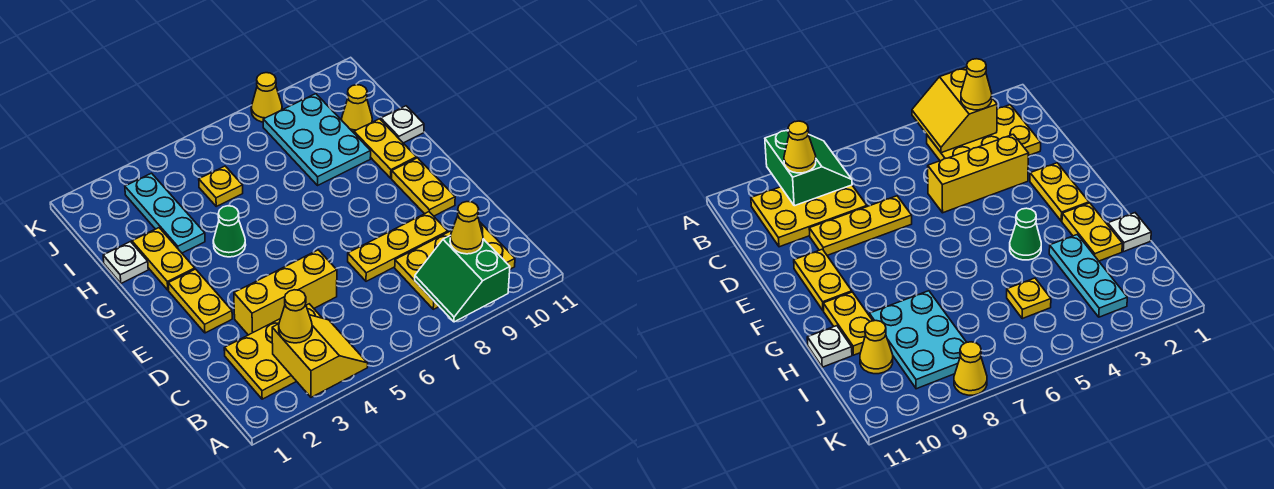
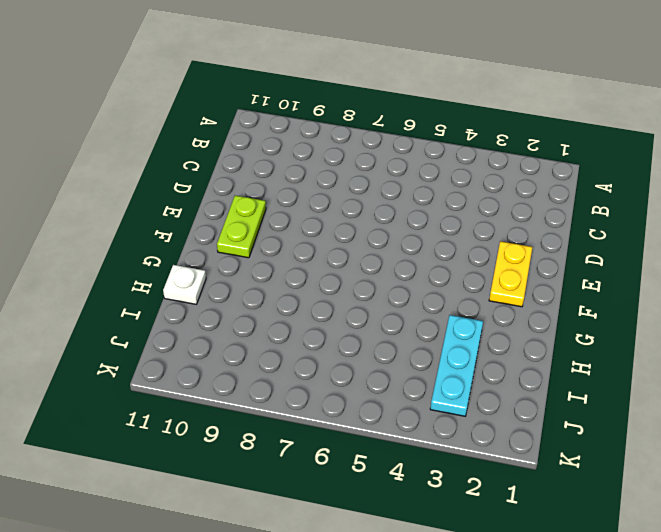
lime 1x2 plate [217,196,266,258] -> yellow 1x2 plate [392,158,455,216]
none -> yellow 2x3 plate [224,304,322,399]
none -> yellow 2x3 plate [395,222,515,309]
none -> yellow 1x3 brick [234,250,337,335]

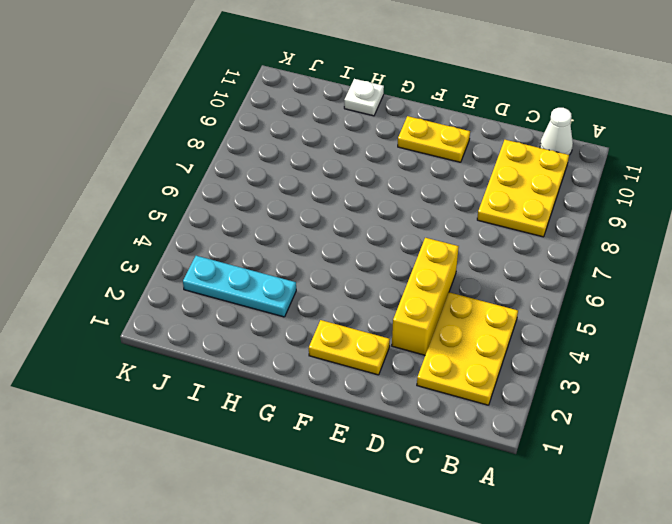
white 1x1 cone [540,108,573,155] -> none
none -> yellow 1x3 plate [348,212,448,281]
none -> yellow 1x2 plate [132,228,195,290]
none -> green 1x1 cone [213,206,246,257]

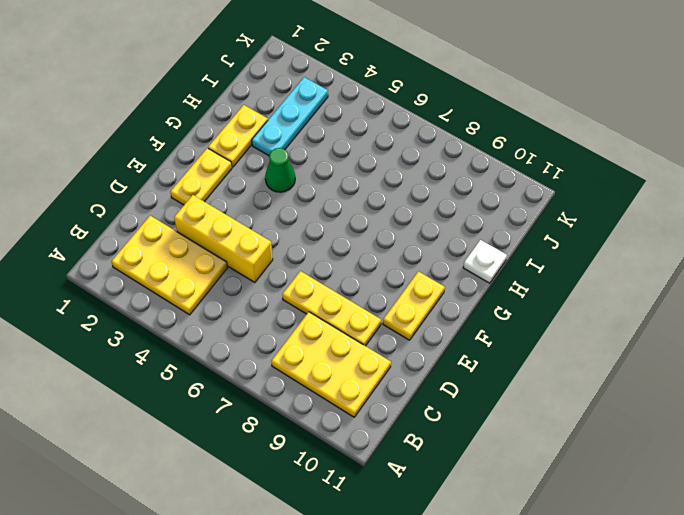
none -> yellow 1x2 plate [354,119,417,178]
none -> white 1x1 plate [103,242,148,283]
none -> cyan 2x3 plate [263,94,371,185]

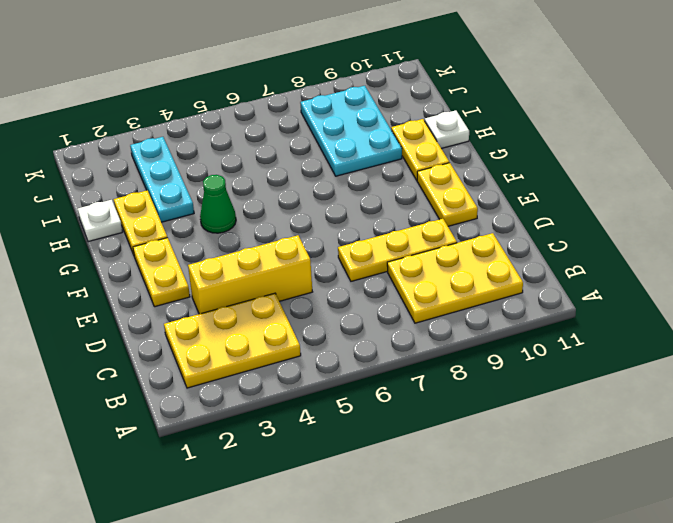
none -> yellow 1x1 plate [199,166,243,206]
none -> yellow 1x1 cone [342,85,372,133]
none -> yellow 1x1 cone [251,73,282,122]

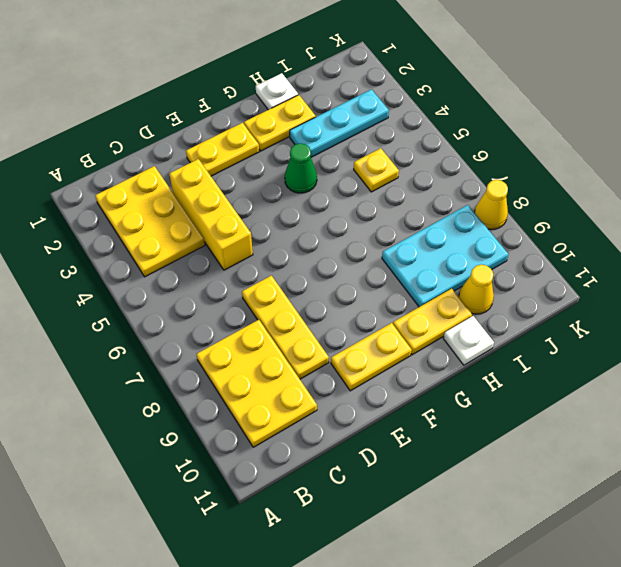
none -> yellow 2x2 slope [272,315,368,397]
none -> green 2x2 slope [415,235,510,322]
none -> yellow 1x1 cone [279,290,312,343]

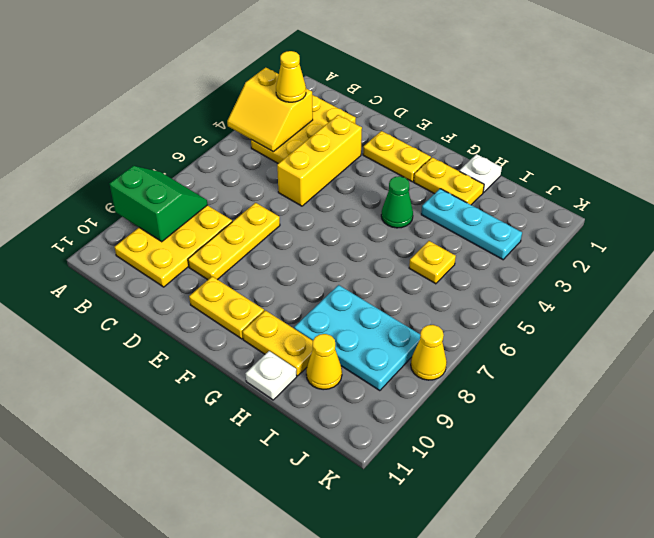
none -> yellow 1x1 cone [450,202,483,254]

